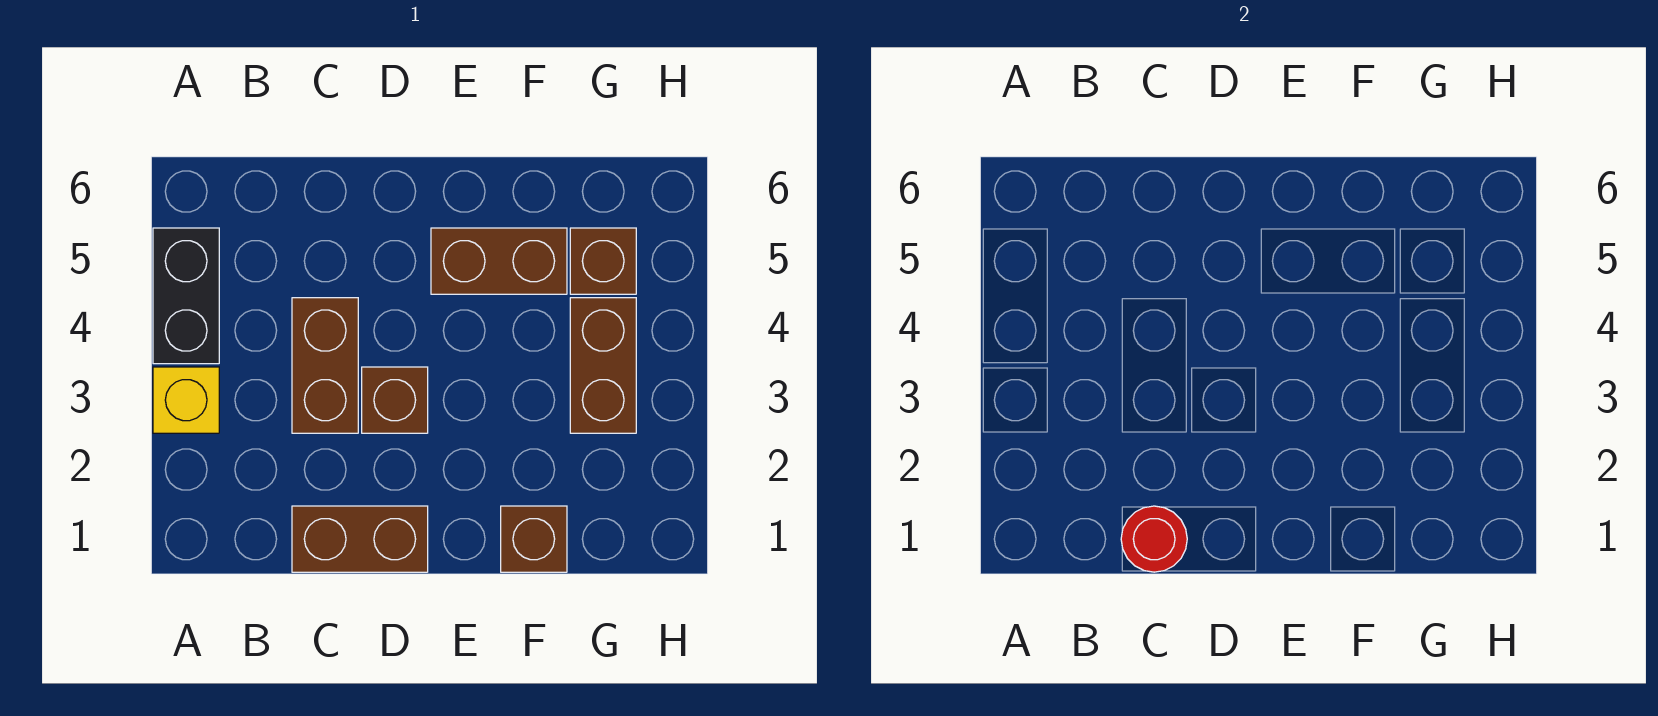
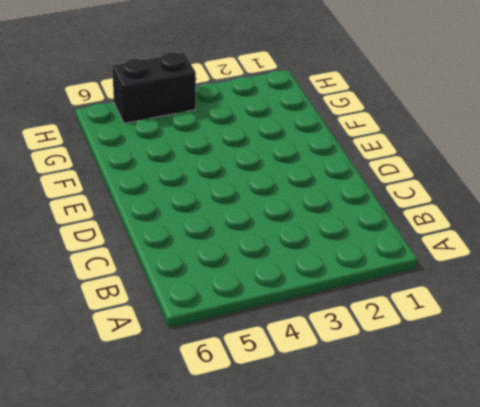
black 1x2 brick [112,52,196,123] -> black 1x2 brick moved to [153,228,219,364]
none -> yellow 1x1 brick [153,367,219,433]
none -> brown 1x2 brick [292,506,428,572]

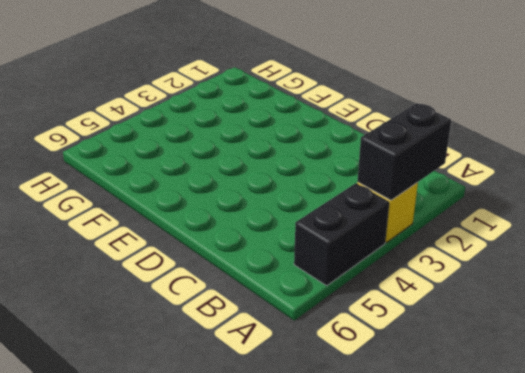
black 1x2 brick [357,103,451,200] -> none
none -> brown 1x2 brick [292,506,428,572]
none -> brown 1x2 brick [292,298,358,433]

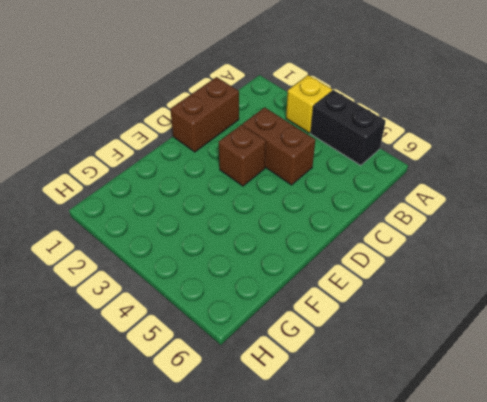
none -> brown 1x2 brick [431,228,567,294]
none -> brown 1x1 brick [501,506,567,572]

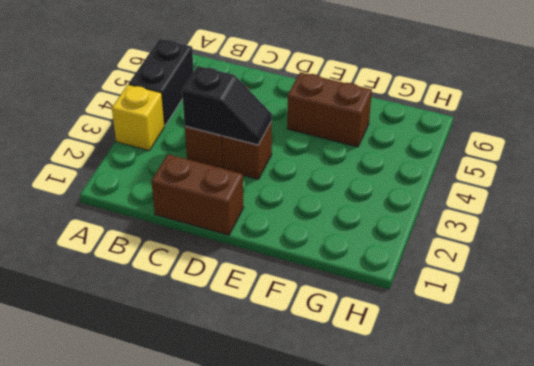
black 1x2 slope [182,66,272,145] -> none
none -> brown 1x1 brick [501,506,567,572]
none -> brown 1x2 brick [570,298,636,433]

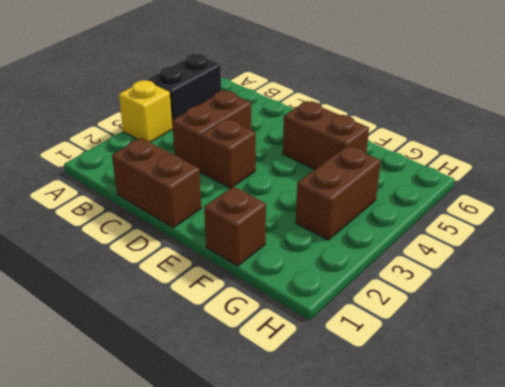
none -> brown 1x1 brick [570,228,636,294]
none -> red 1x1 round brick [1121,506,1187,572]

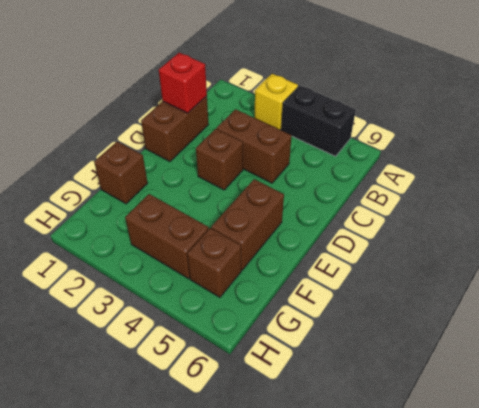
red 1x1 brick [159,53,207,113] -> red 1x1 round brick [1121,506,1187,572]

